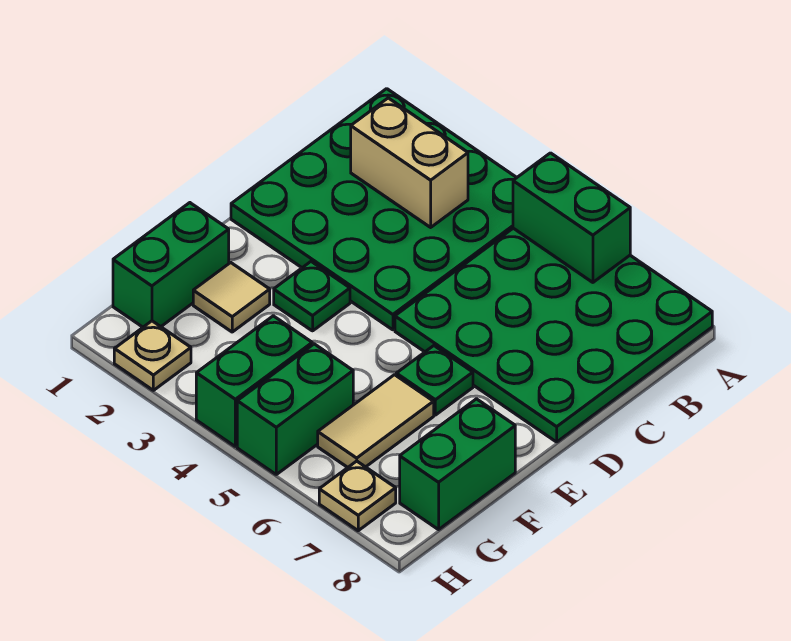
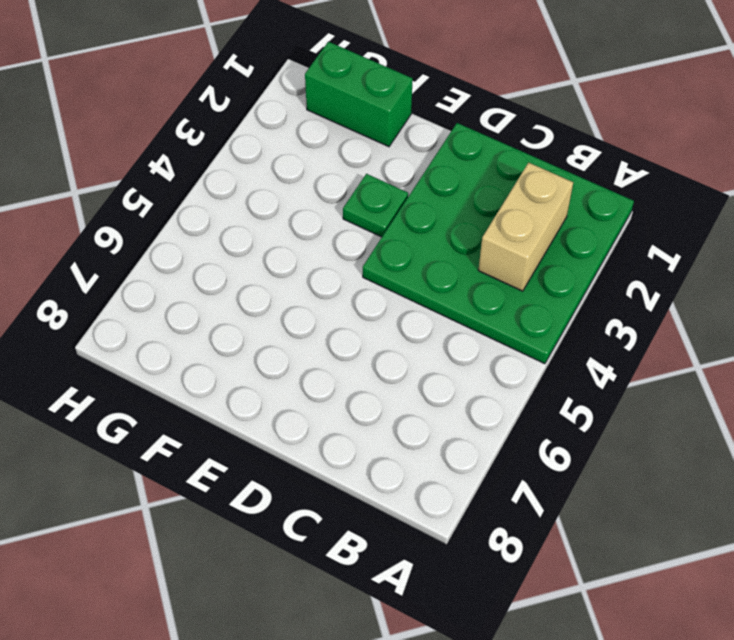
none -> green 4x4 plate [395,228,712,442]
none -> green 1x1 plate [396,346,473,415]
none -> tan 1x1 tile [193,263,270,332]

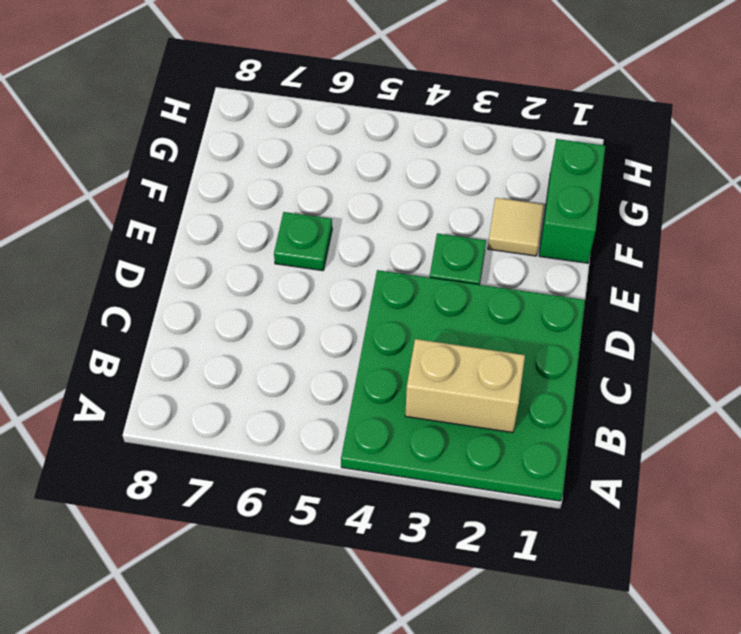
none -> green 4x4 plate [395,228,712,442]
none -> tan 1x2 tile [318,375,434,468]
none -> green 1x2 brick [400,399,515,530]

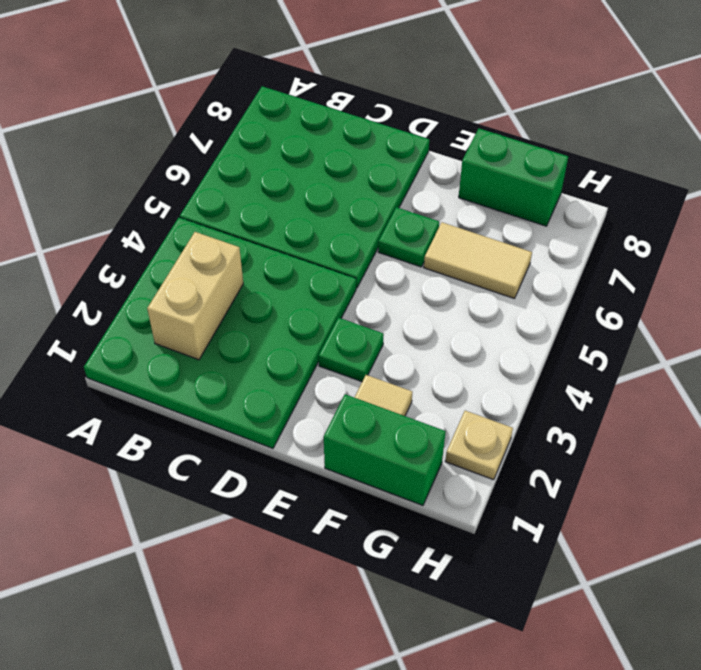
none -> green 1x2 brick [196,316,312,446]
none -> green 1x2 brick [237,344,353,474]
none -> tan 1x1 plate [319,461,396,531]

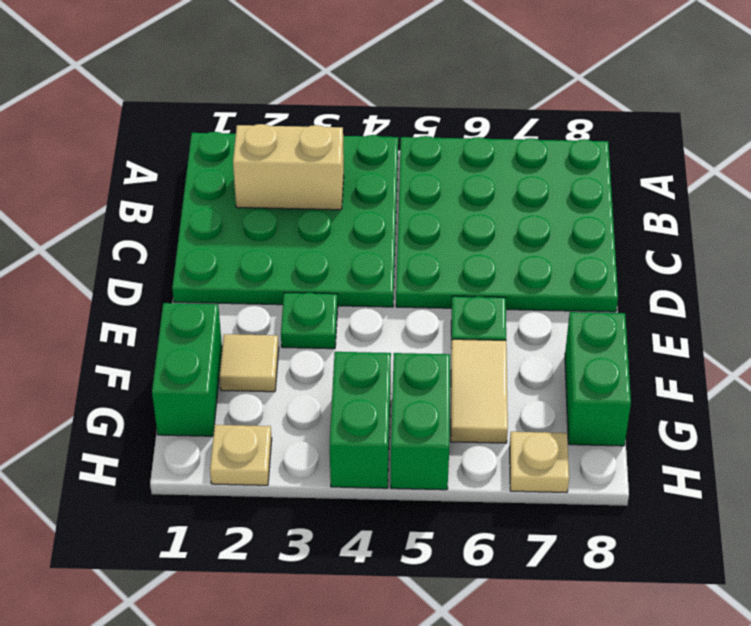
none -> green 1x2 brick [513,153,630,282]

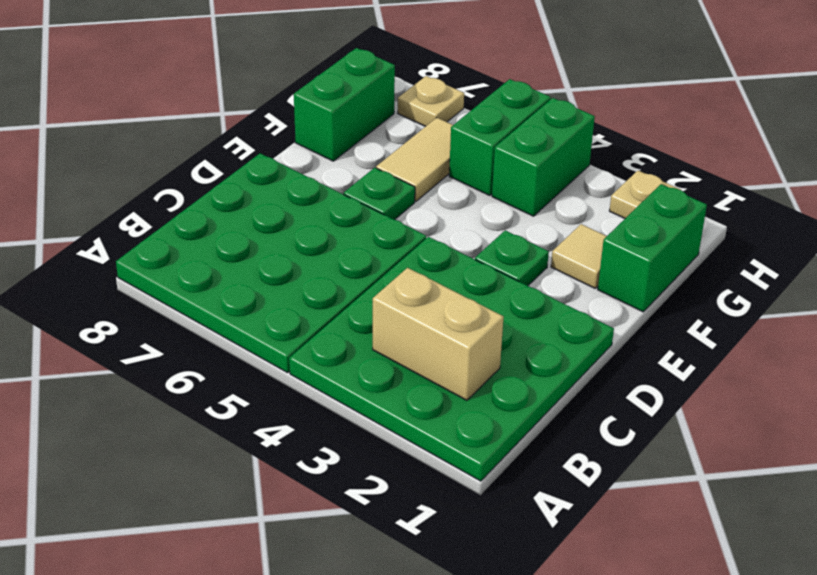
none -> green 1x2 brick [513,153,630,282]

